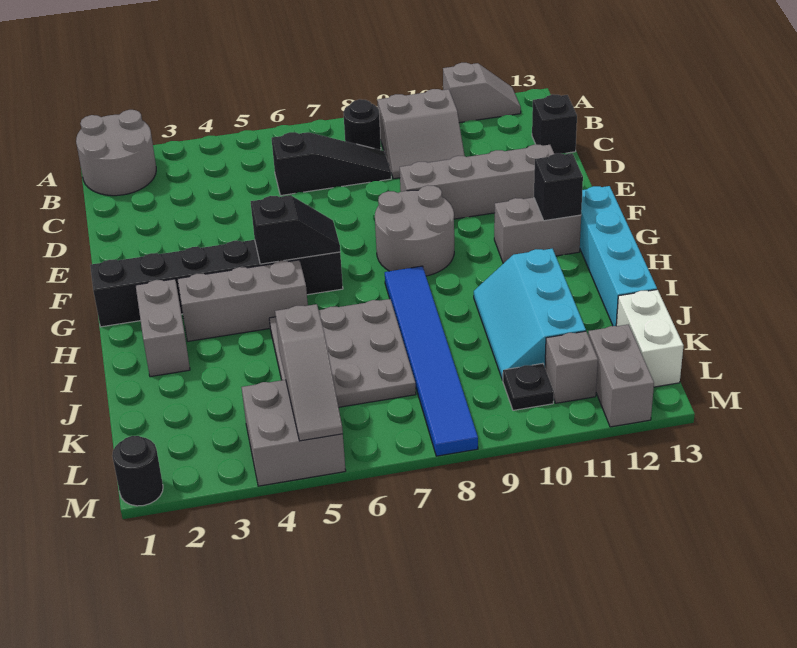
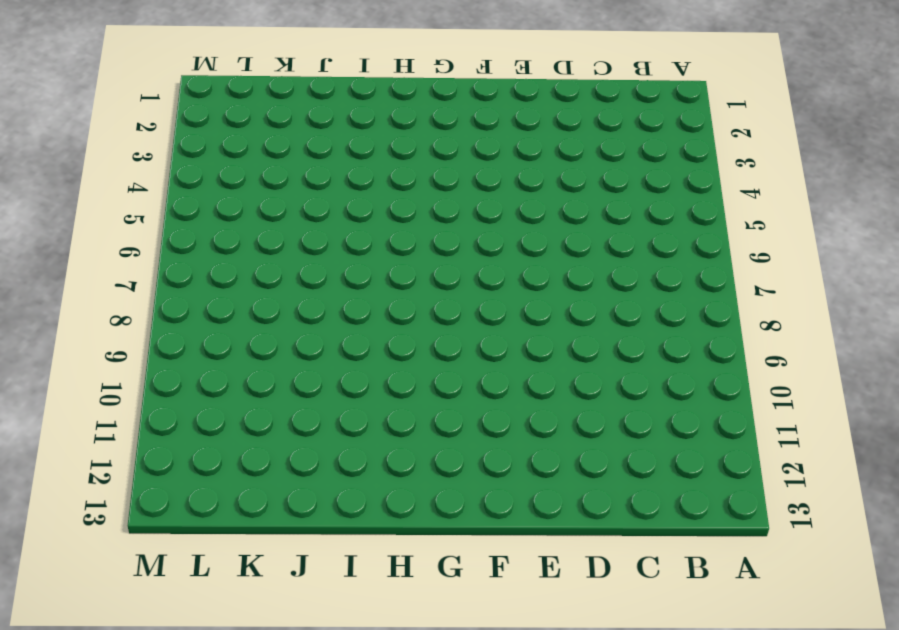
none -> grey 2x2 round brick [76,110,156,196]
none -> grey 1x2 slope [443,63,521,123]
none -> black 1x1 round brick [343,99,381,150]

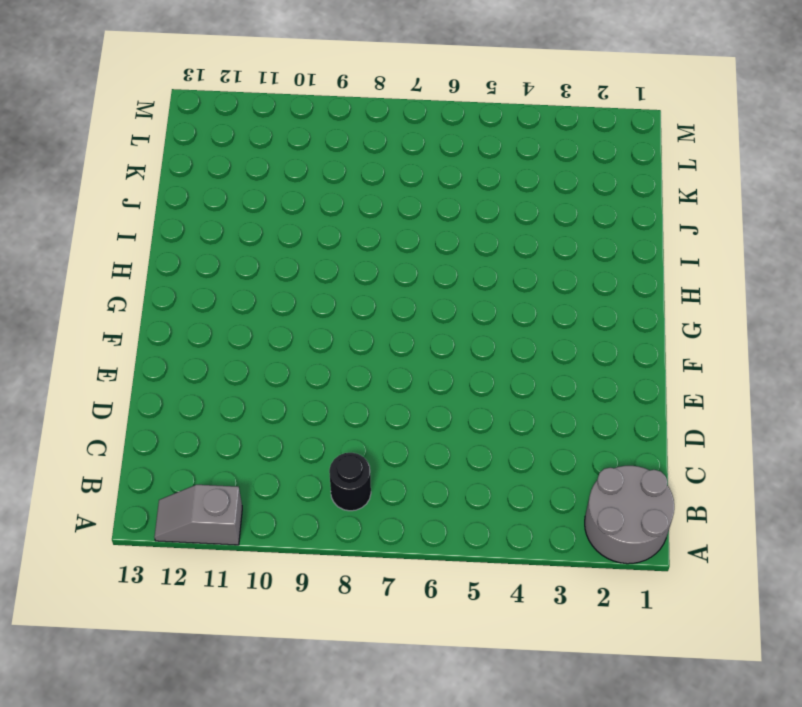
none -> grey 2x2 slope [377,89,465,179]
none -> black 1x3 slope [272,132,391,195]
none -> black 1x1 brick [532,94,577,154]

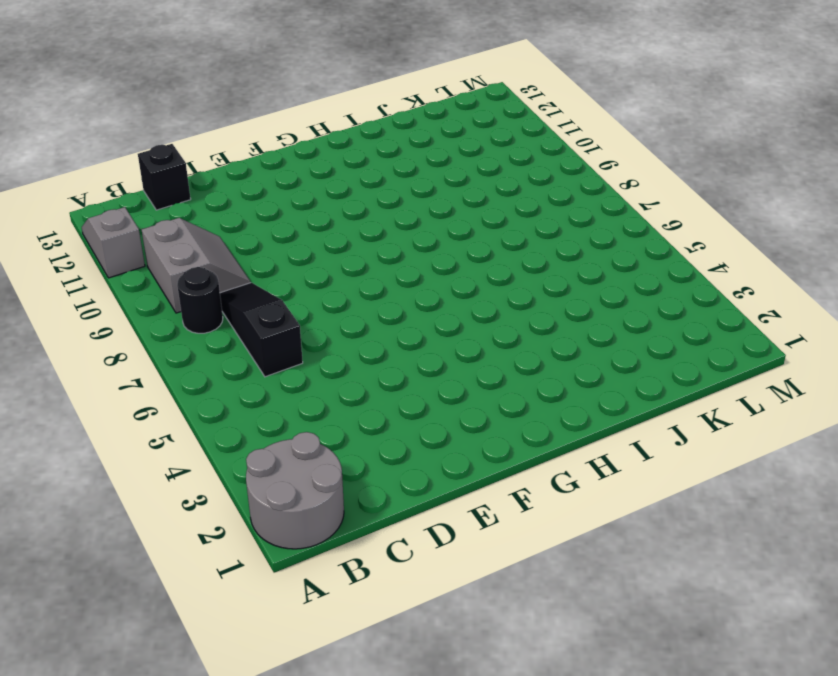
none -> grey 1x4 brick [400,145,554,219]
none -> grey 2x2 round brick [375,185,454,276]
none -> black 1x6 brick [90,240,343,327]

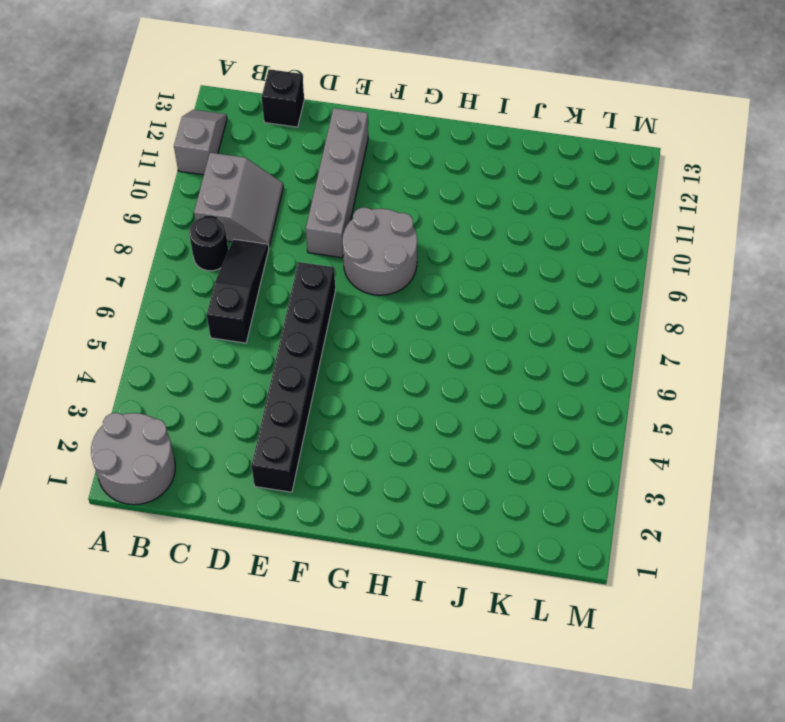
black 1x6 brick [252,262,335,492] -> black 1x6 brick moved to [90,240,343,327]
none -> grey 1x2 brick [494,197,581,263]
none -> cyan 1x4 brick [580,186,657,326]
none -> grey 1x2 brick [136,279,190,377]

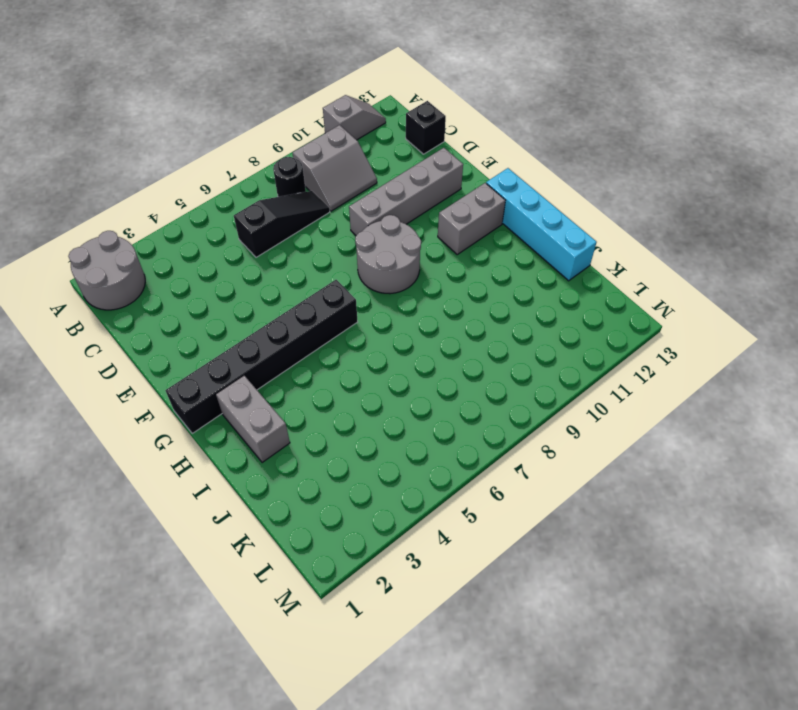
none -> grey 1x3 brick [178,260,308,341]
none -> blue 1x6 tile [385,266,478,456]
none -> grey 3x3 plate [269,299,416,407]

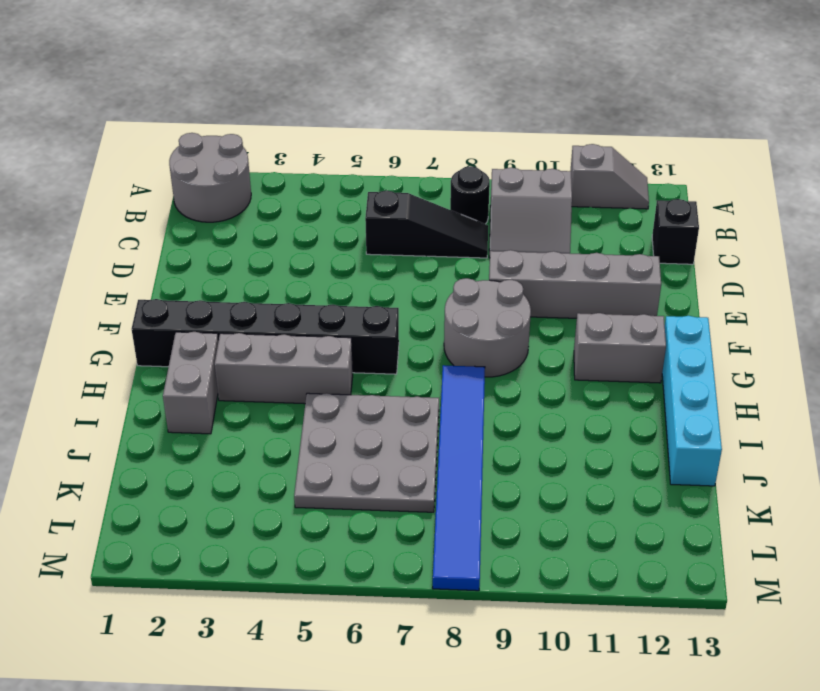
none -> cyan 2x3 slope [474,249,586,380]
none -> white 1x2 brick [616,290,684,387]
none -> grey 2x2 brick [242,380,346,486]

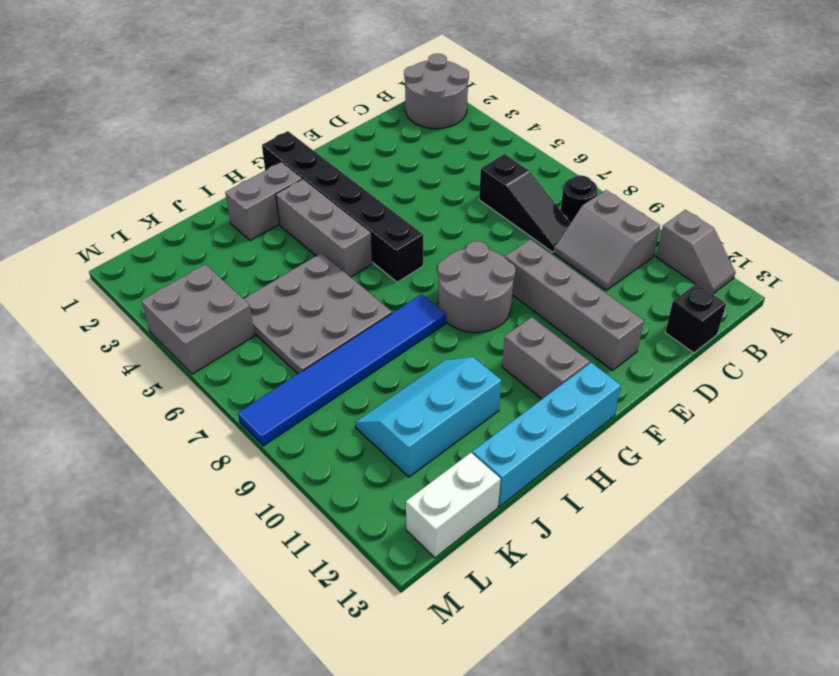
none -> black 1x1 plate [503,363,554,410]
none -> grey 1x1 brick [545,331,598,403]
none -> grey 1x2 brick [588,324,654,427]

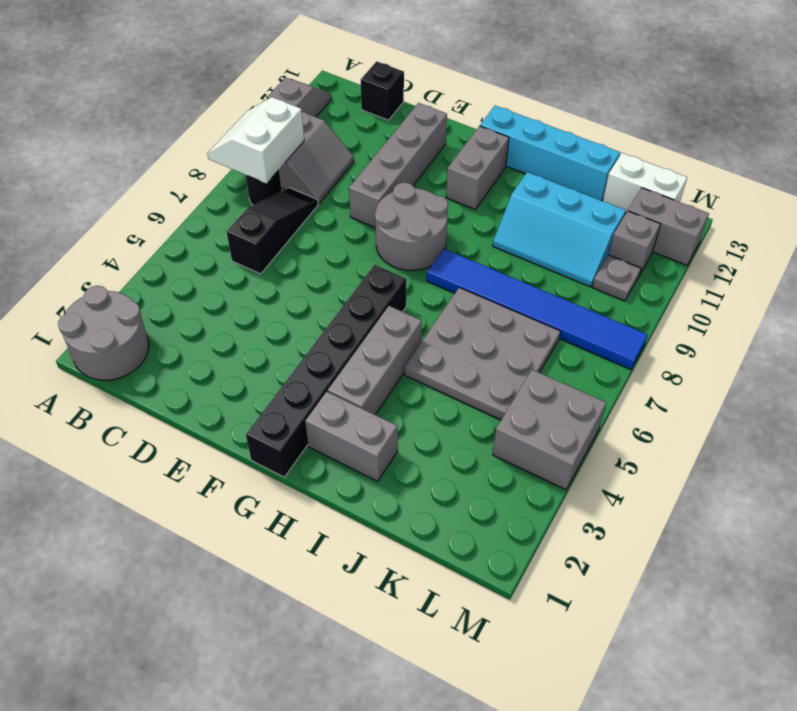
white 2x2 slope [207,97,304,183] -> none
grey 1x1 plate [592,255,641,301] -> black 1x1 plate [503,363,554,410]
none -> black 1x1 round brick [112,436,163,506]
none -> black 1x2 slope [251,195,340,264]
none -> black 1x1 brick [534,153,583,221]

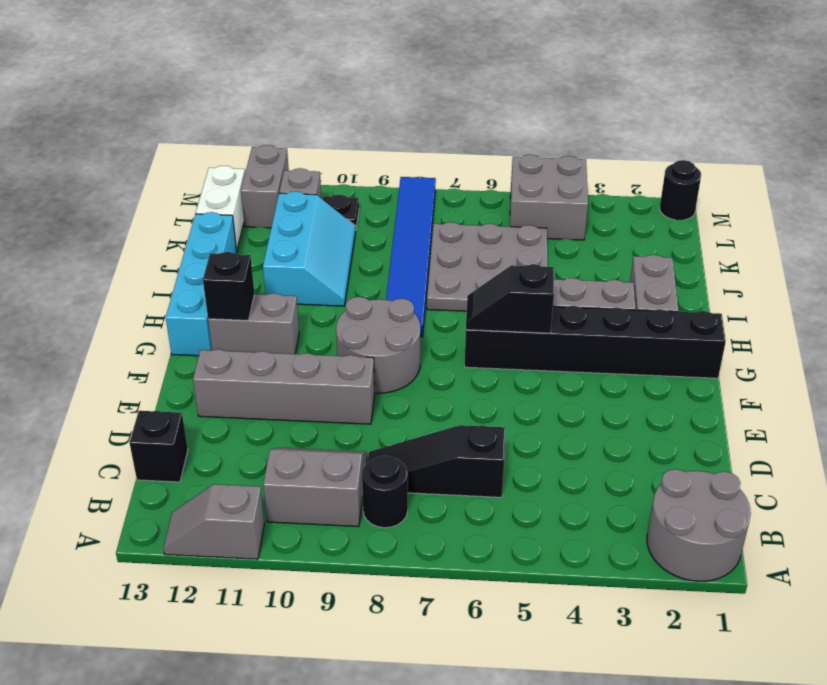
none -> grey 1x3 slope [275,304,343,441]

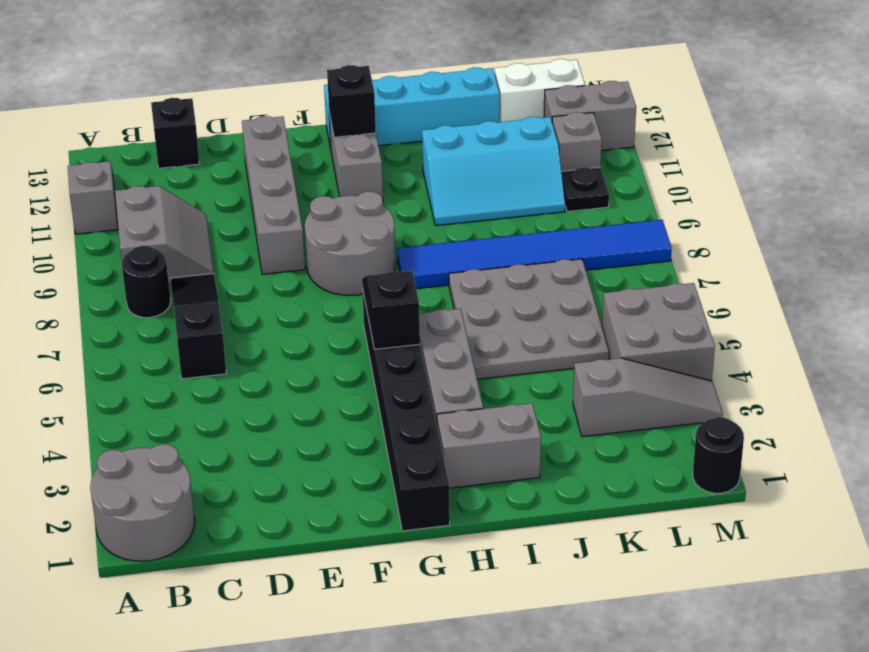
grey 1x3 slope [573,358,723,437] -> grey 1x3 slope moved to [275,304,343,441]

